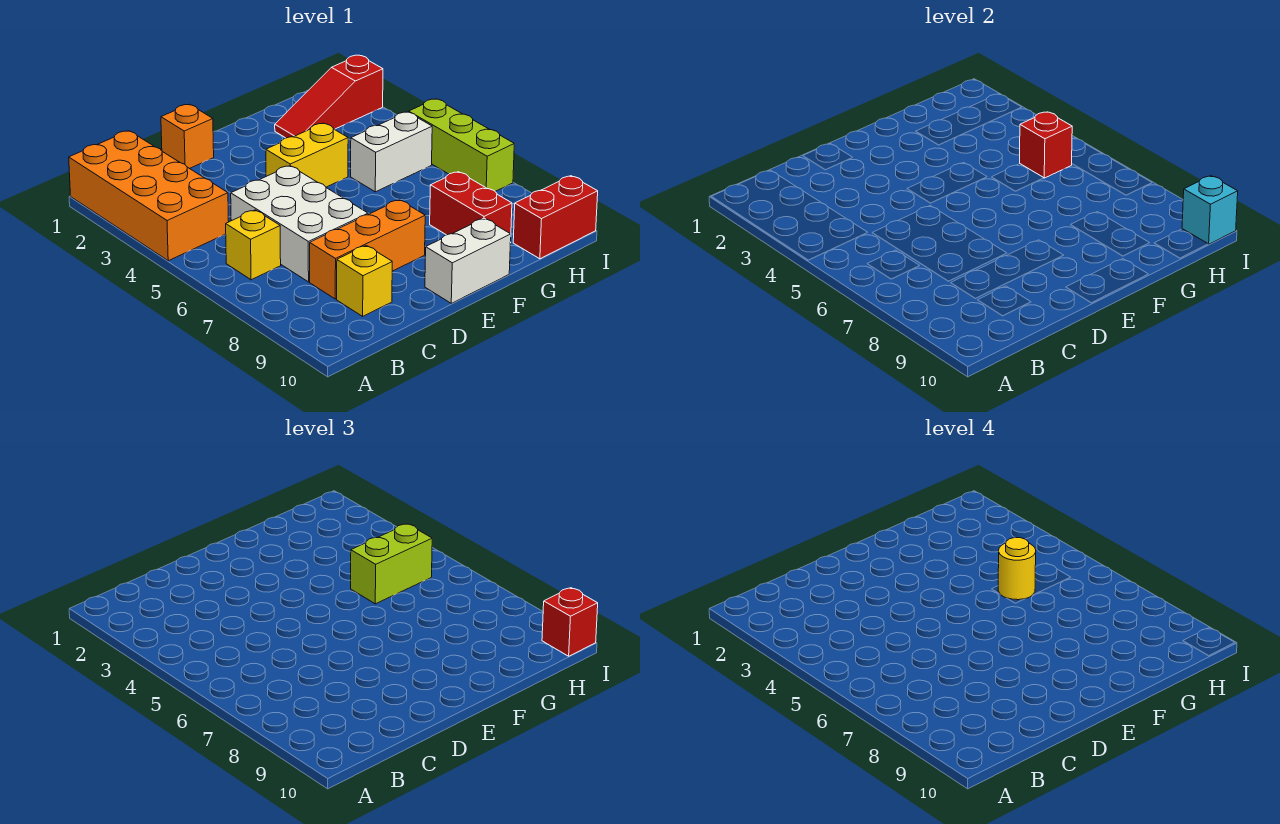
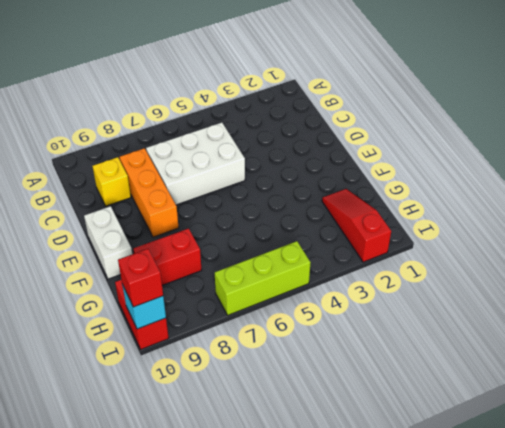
none -> orange 2x4 brick [69,131,229,261]
none -> yellow 1x1 brick [226,210,281,280]
none -> orange 1x1 brick [161,104,214,169]

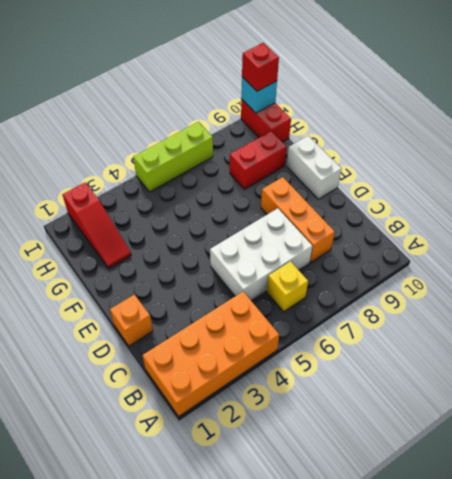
none -> yellow 1x1 brick [337,245,392,316]
none -> yellow 1x2 brick [266,123,348,187]
none -> white 1x2 brick [351,112,432,192]

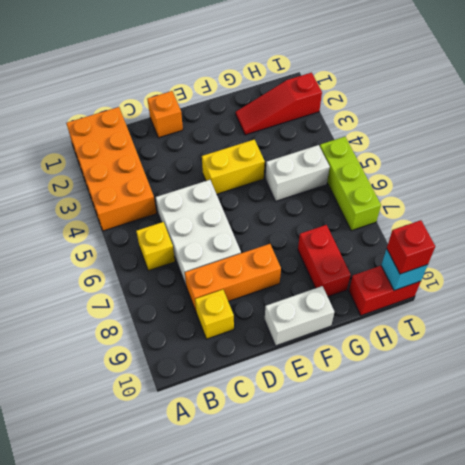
none -> red 1x1 brick [1020,112,1072,178]
none -> lime 1x2 brick [351,524,432,604]
none -> yellow 1x1 round brick [998,538,1036,600]

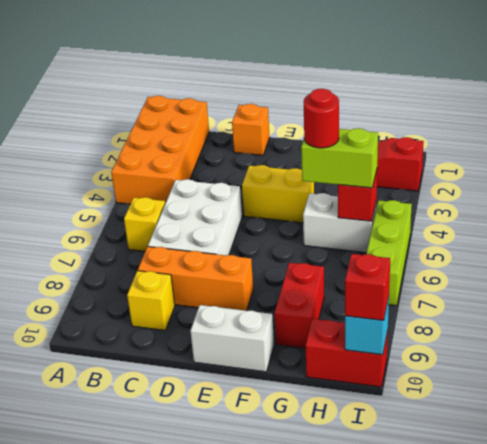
red 1x1 round brick [304,89,339,148] -> yellow 1x1 round brick [998,538,1036,600]

